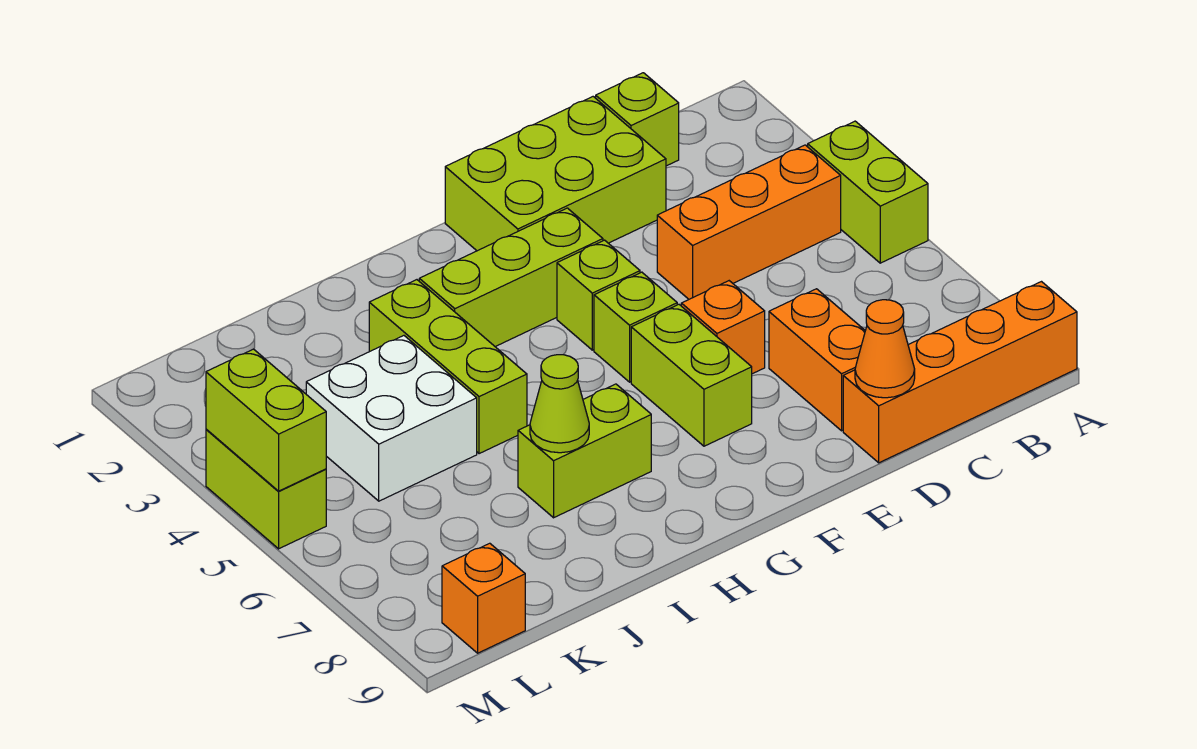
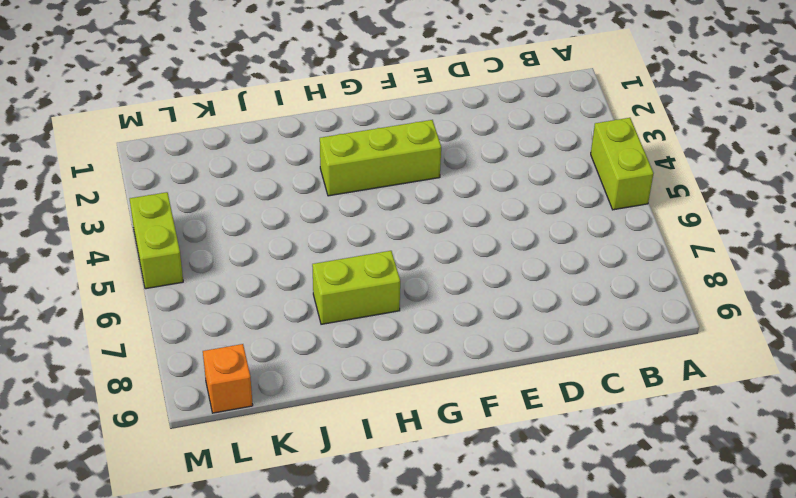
none -> orange 1x4 brick [843,282,1077,463]
none -> orange 1x3 brick [657,145,841,299]
none -> lime 1x1 brick [596,73,679,166]

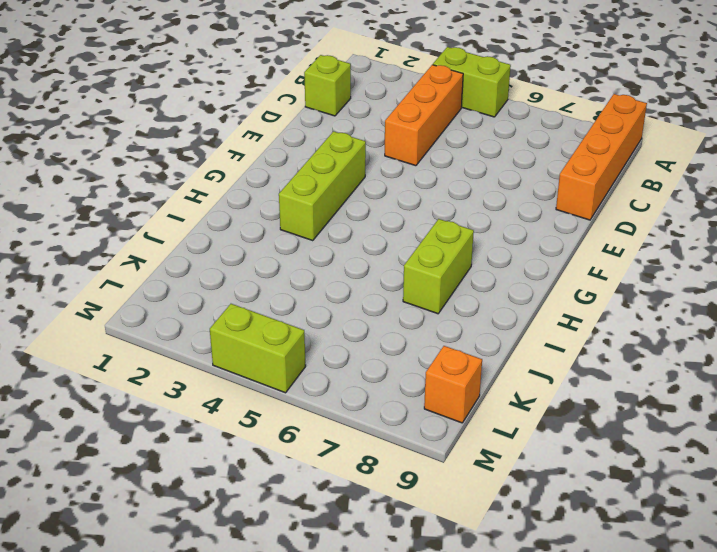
none -> lime 2x3 brick [445,97,666,251]
none -> orange 1x2 brick [769,289,865,431]
none -> orange 1x1 brick [681,281,765,374]

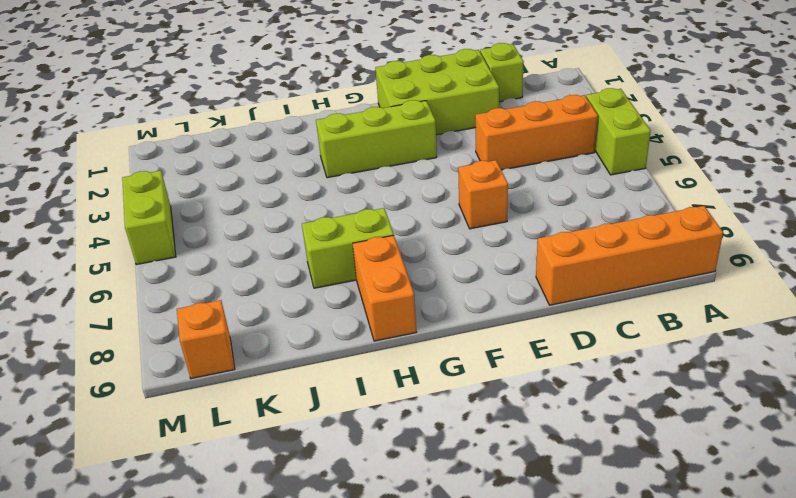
orange 1x2 brick [353,235,416,341] -> orange 1x2 brick moved to [769,289,865,431]
none -> lime 1x1 brick [557,240,640,350]
none -> lime 1x1 brick [594,272,677,382]
none -> lime 1x2 brick [631,304,752,446]

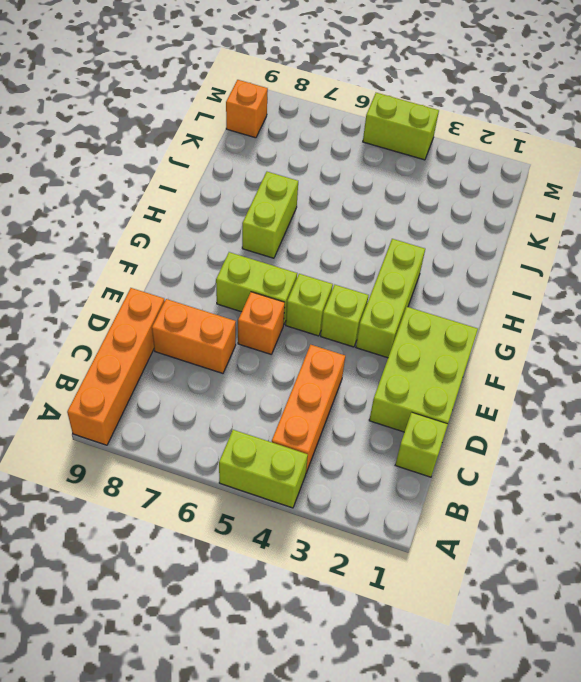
none -> lime 1x3 brick [369,280,527,454]
none -> white 2x2 brick [306,336,477,501]
none -> orange 1x1 cone [855,300,915,398]

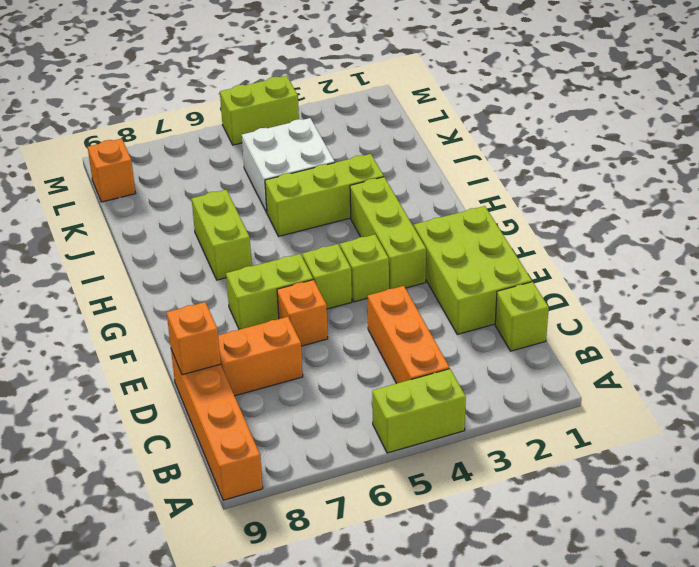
orange 1x1 brick [167,302,221,375] -> orange 1x1 cone [855,300,915,398]
none -> lime 1x1 cone [530,355,589,453]
none -> lime 1x2 brick [206,349,326,491]

